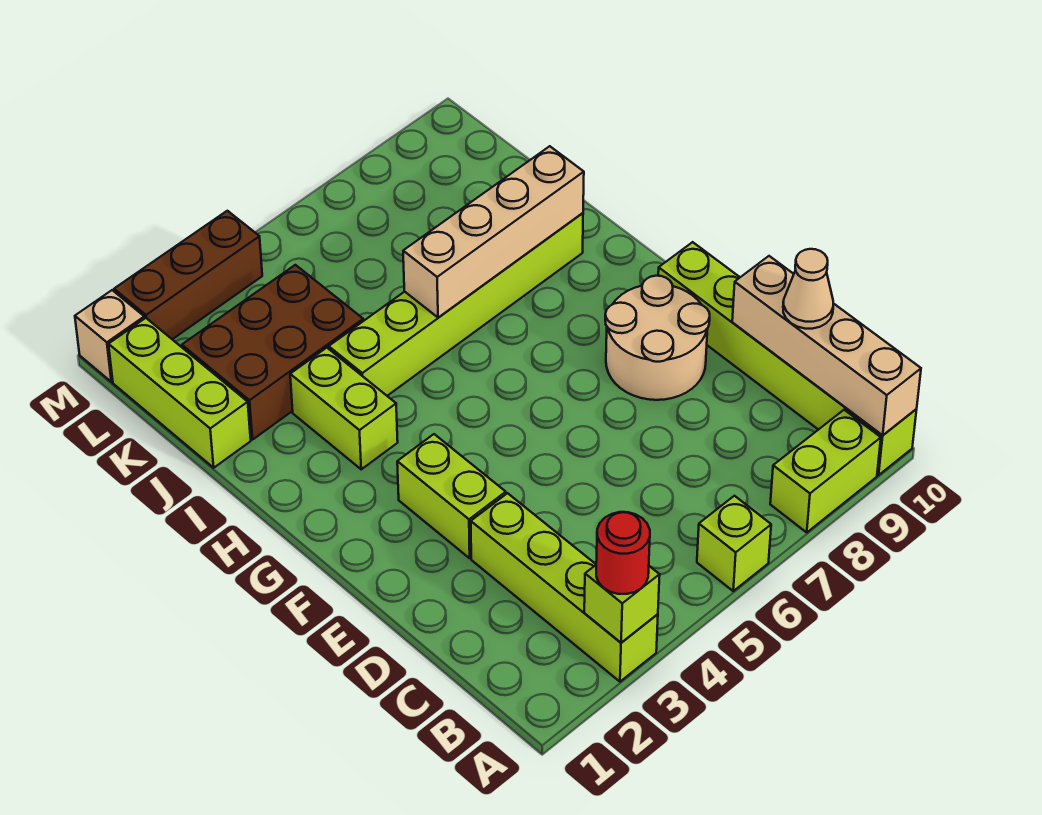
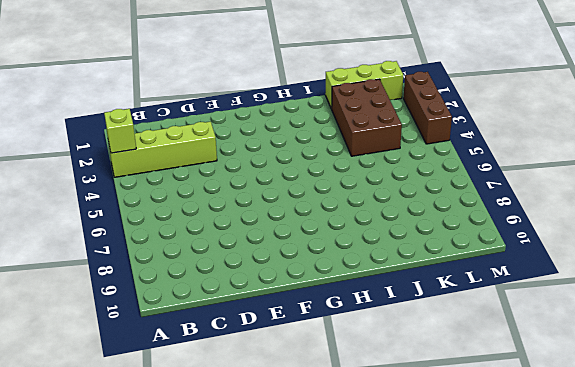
none -> lime 1x1 brick [697,496,771,591]
none -> lime 1x2 brick [770,410,881,532]
none -> lime 1x6 brick [658,242,917,475]

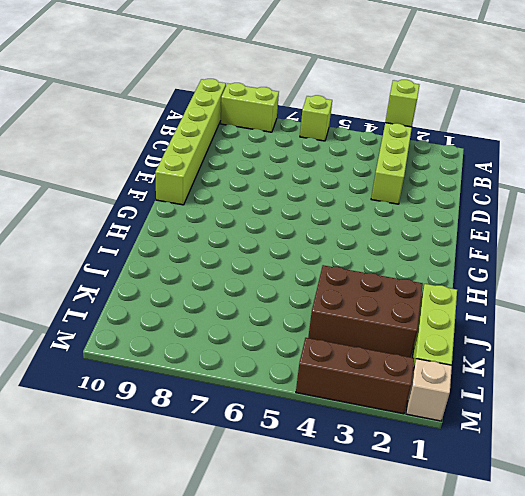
none -> lime 1x2 brick [397,434,506,558]
none -> tan 2x2 round brick [605,276,710,400]
none -> lime 1x2 brick [290,348,398,469]

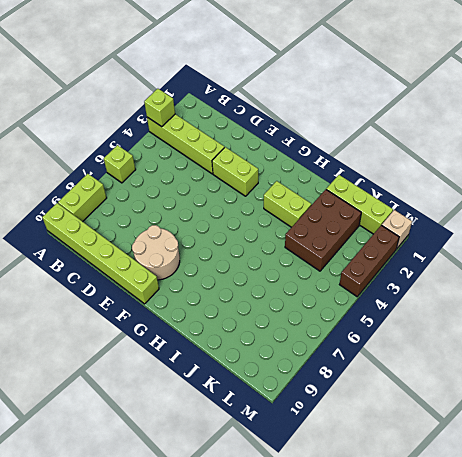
none -> lime 1x6 brick [329,213,583,396]
none -> tan 1x4 brick [732,256,921,435]
none -> tan 1x4 brick [403,146,584,318]

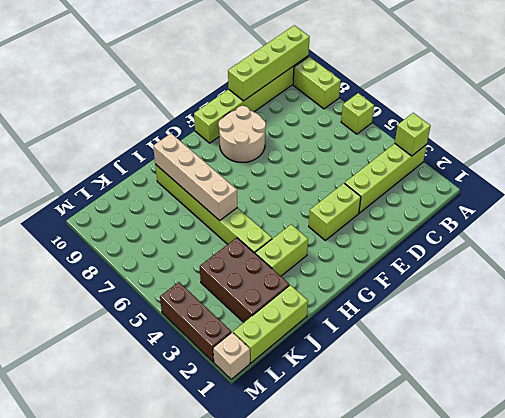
lime 1x4 brick [228,25,309,101] -> tan 1x4 brick [732,256,921,435]
none -> red 1x1 round brick [596,512,650,594]
none -> tan 1x1 cone [783,249,833,329]

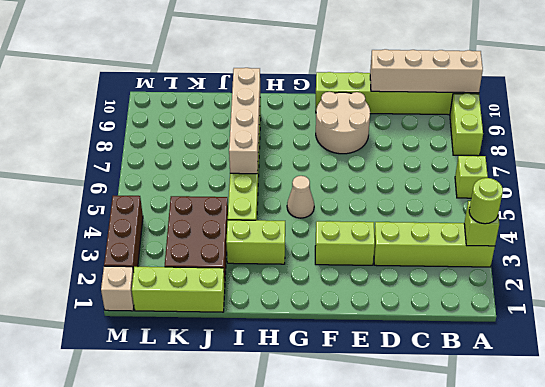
lime 1x1 round brick [469,178,503,224] -> red 1x1 round brick [596,512,650,594]
tan 1x1 cone [287,176,314,218] -> tan 1x1 cone moved to [783,249,833,329]

